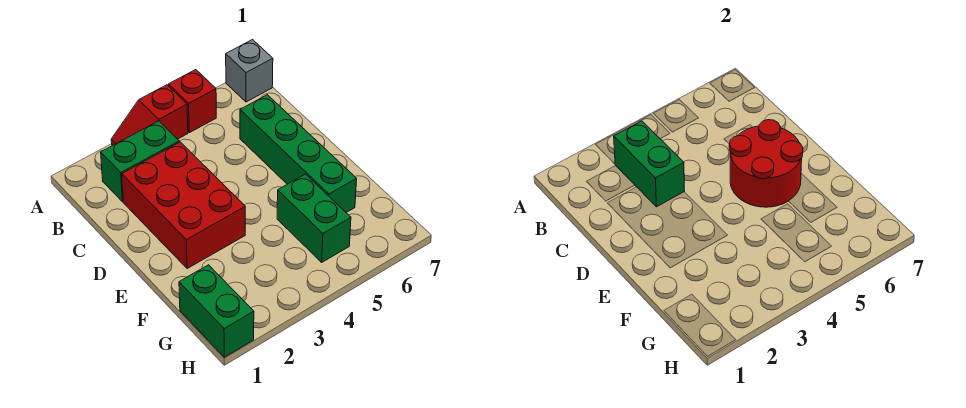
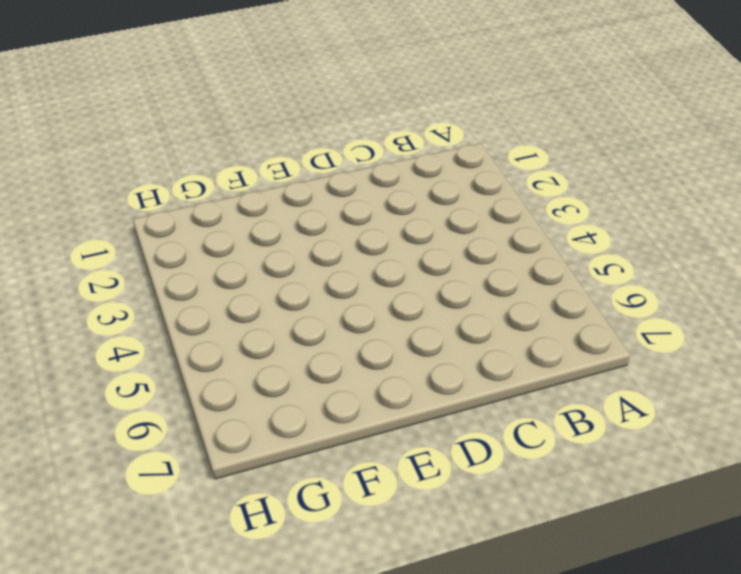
none -> red 1x2 slope [111,85,188,145]
none -> red 1x1 brick [169,70,216,133]

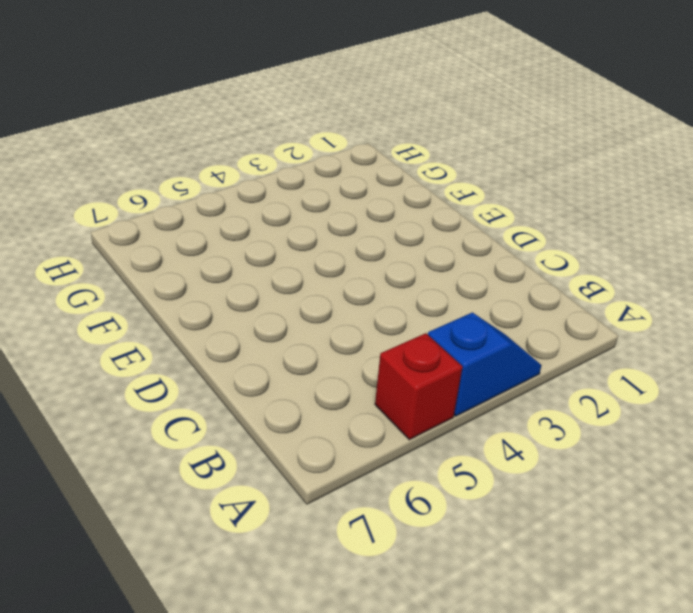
blue 1x2 slope [428,312,542,416] -> red 1x2 slope [111,85,188,145]
none -> grey 1x1 brick [226,40,273,102]
none -> green 1x2 brick [101,121,179,202]

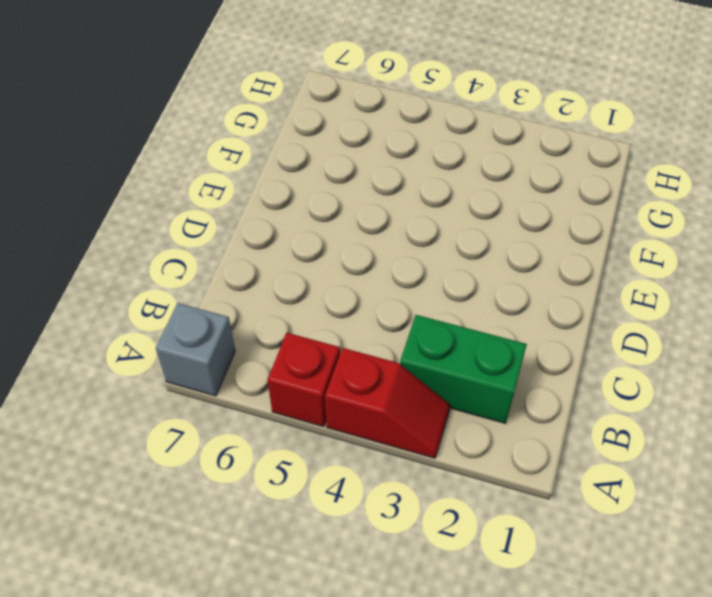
none -> red 2x3 brick [122,142,245,269]
none -> green 1x4 brick [240,95,357,213]

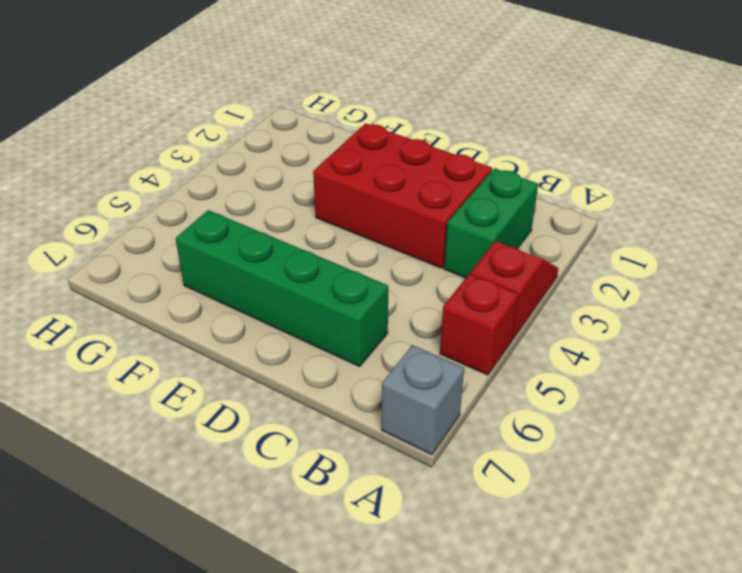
none -> green 1x2 brick [277,174,351,262]
none -> green 1x2 brick [179,265,254,357]

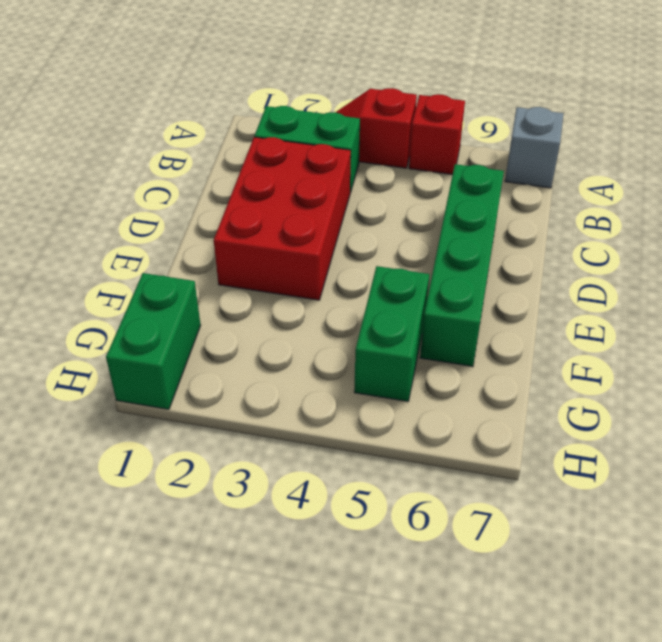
none -> green 1x2 brick [614,121,685,207]
none -> red 2x2 round brick [729,120,803,207]

